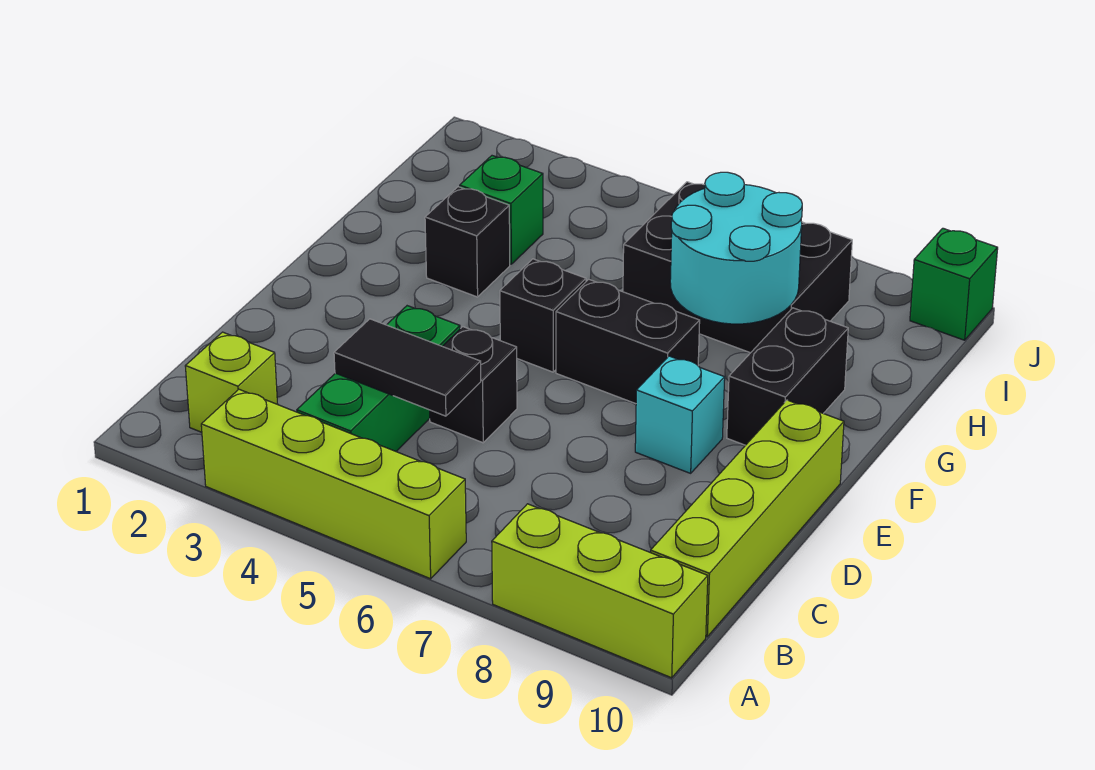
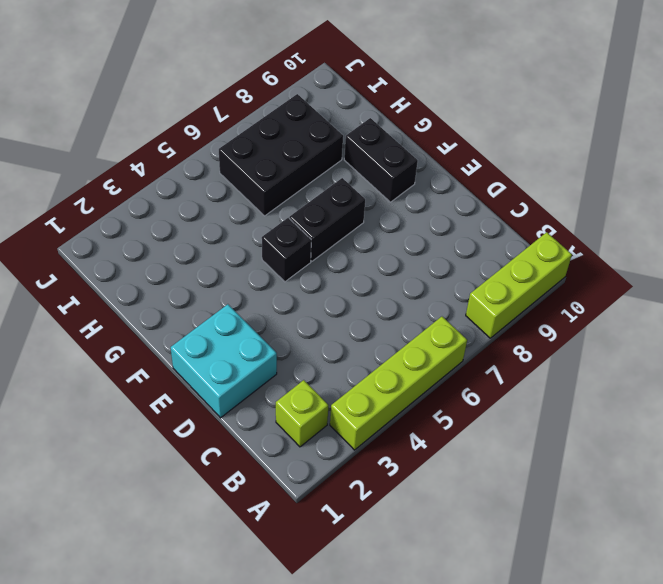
cyan 2x2 brick [171,304,277,418] -> none
none -> green 1x3 brick [297,306,460,451]
none -> lime 1x4 brick [650,400,844,637]
none -> black 1x1 brick [430,327,517,443]

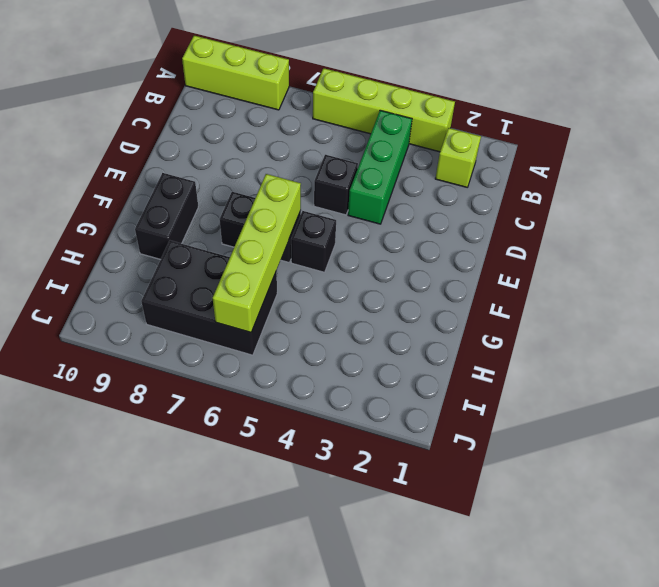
lime 1x4 brick [213,174,301,332] -> lime 1x4 brick moved to [650,400,844,637]
none -> cyan 1x1 brick [635,356,725,473]
none -> black 1x1 brick [425,187,510,297]
none -> green 1x1 brick [460,156,543,264]

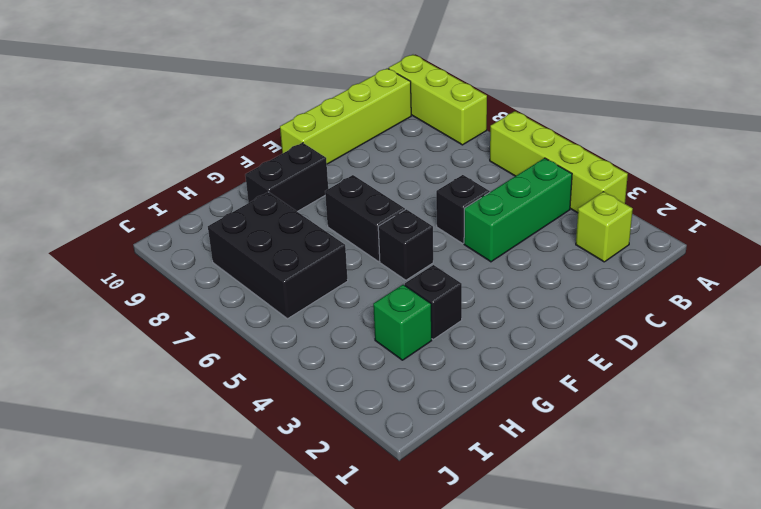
none -> cyan 1x1 brick [635,356,725,473]
none -> green 1x1 brick [910,228,998,340]
none -> black 1x2 tile [334,319,481,416]

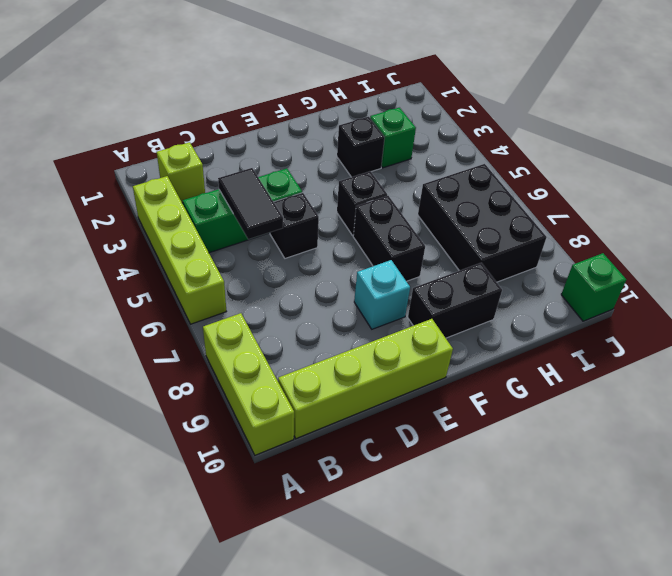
none -> cyan 2x2 round brick [670,172,802,324]

